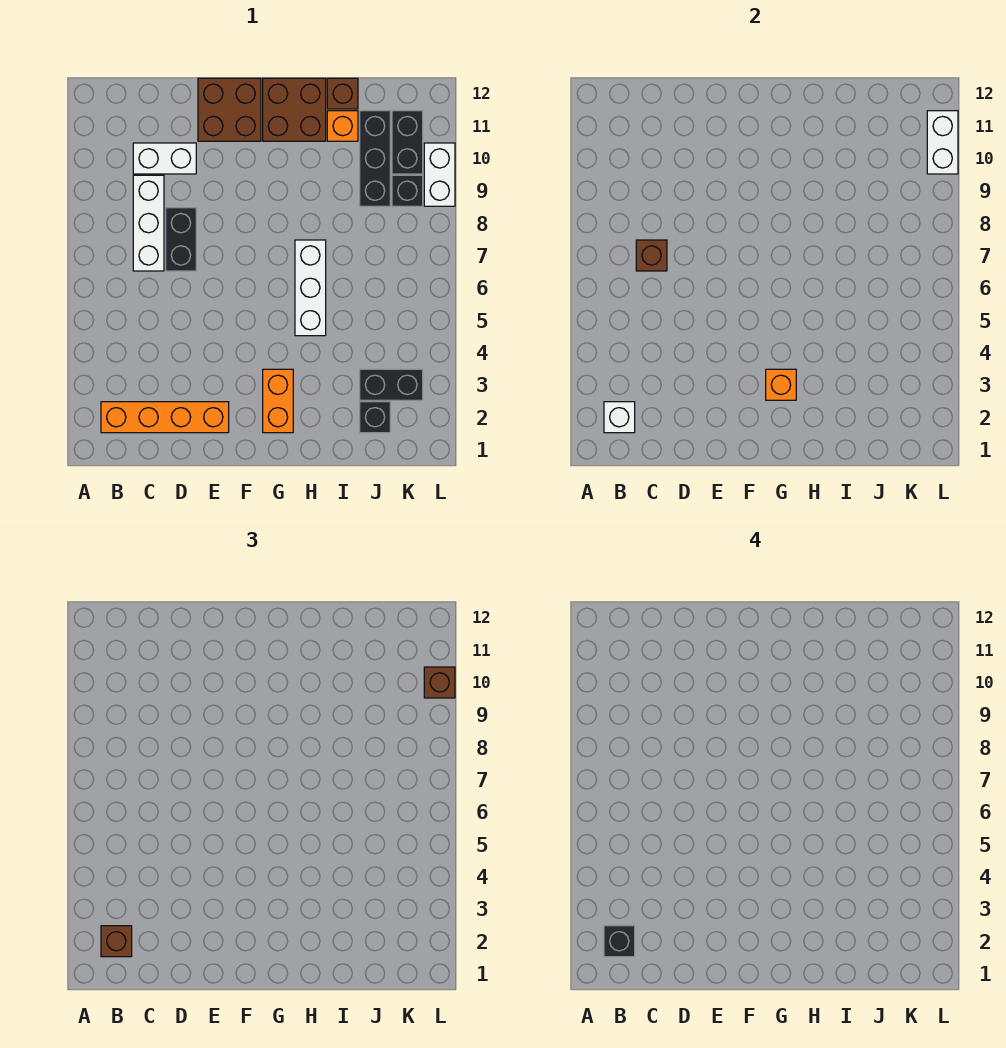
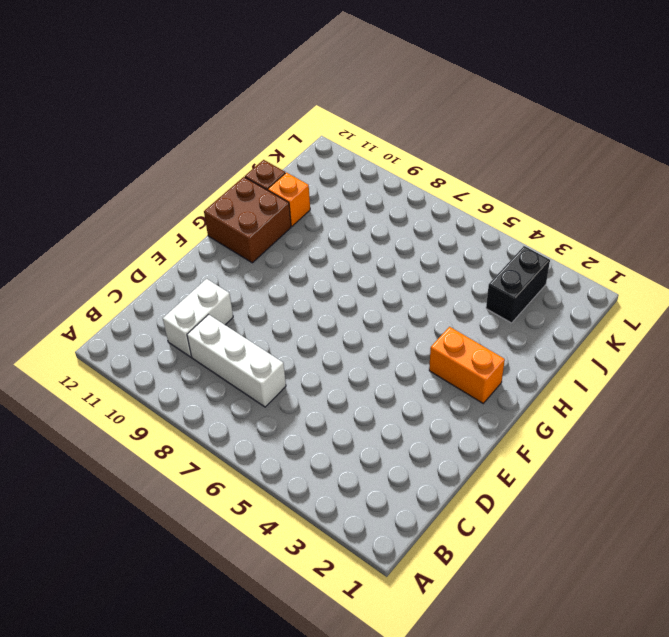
none -> orange 1x4 brick [101,402,229,433]
none -> black 1x2 brick [166,208,196,271]
none -> brown 2x2 brick [198,78,261,141]

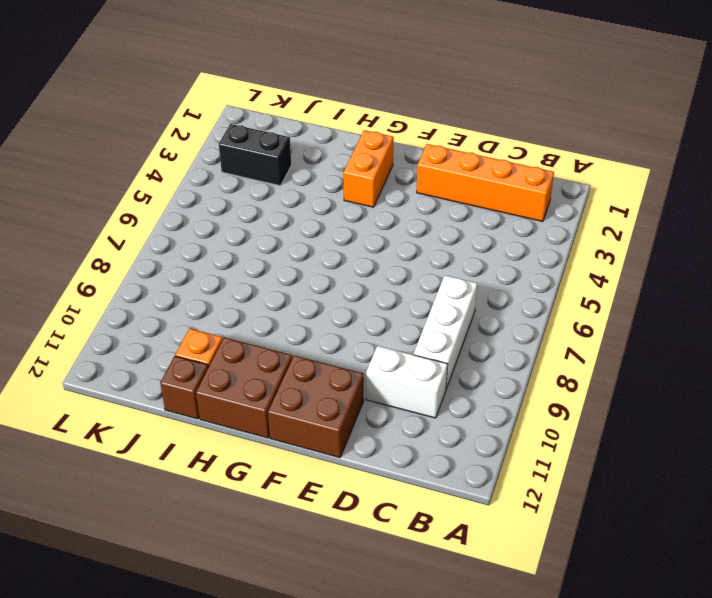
none -> black 1x2 brick [166,208,196,271]
none -> white 1x3 brick [295,240,326,336]
none -> black 1x1 brick [360,402,390,433]

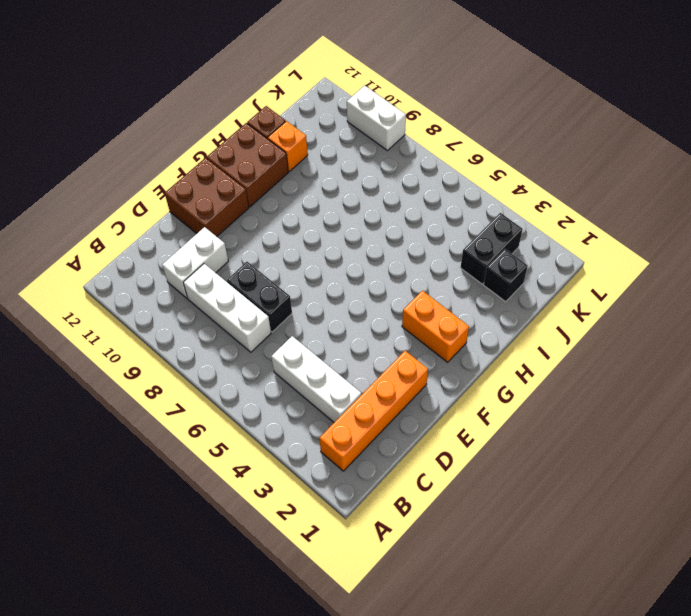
white 1x3 brick [271,336,361,422] -> white 1x3 brick moved to [295,240,326,336]
none -> black 1x3 brick [360,111,390,206]
none -> black 1x1 brick [392,175,423,206]
none -> black 1x2 brick [392,111,423,174]

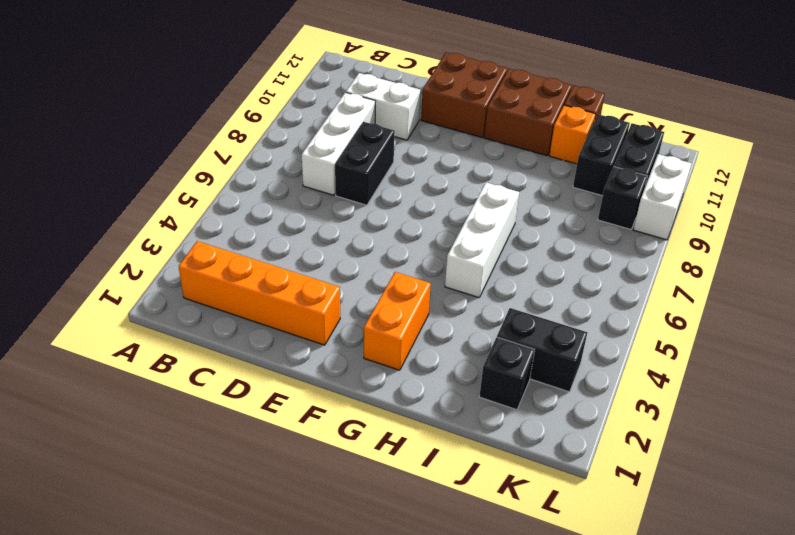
black 1x2 brick [573,114,630,196] -> black 1x3 brick [360,111,390,206]
none -> white 1x1 brick [604,402,635,433]
none -> brown 1x1 brick [636,240,667,271]
none -> orange 1x1 brick [766,369,796,400]

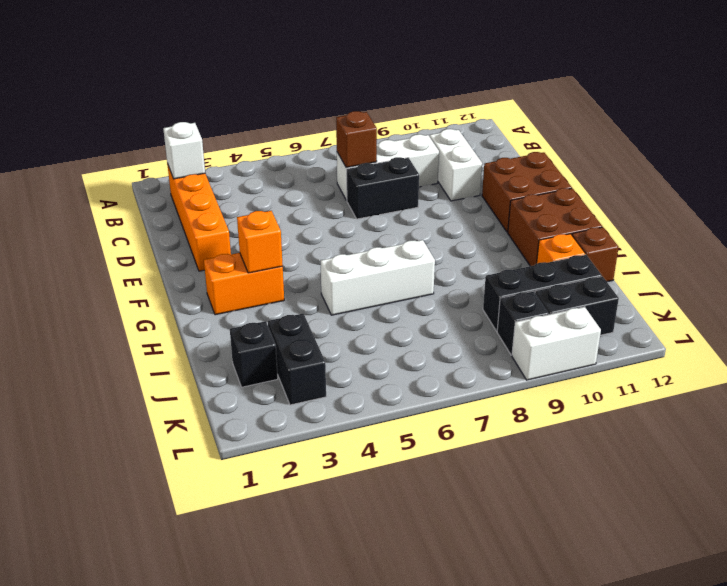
none -> white 1x2 brick [927,111,958,174]
none -> brown 1x1 brick [101,926,132,957]
none -> brown 1x1 brick [424,667,455,698]

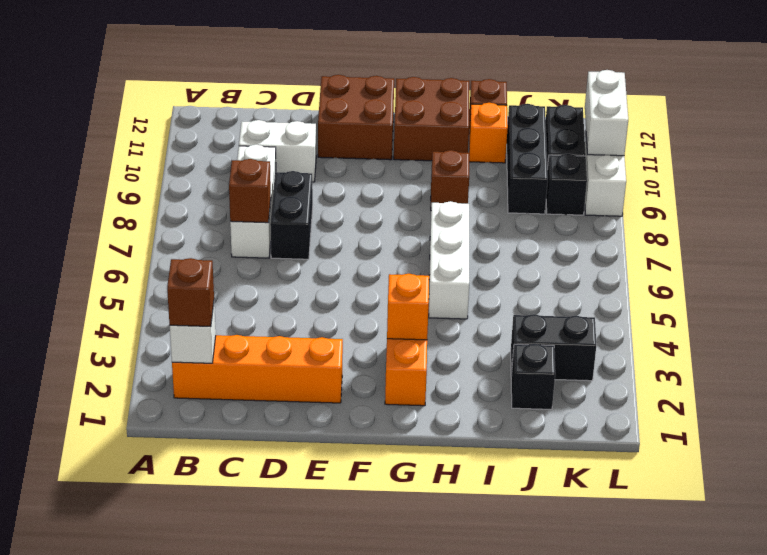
brown 1x1 brick [431,150,469,204] -> brown 1x1 brick moved to [424,667,455,698]
none -> black 1x1 brick [604,926,635,957]

